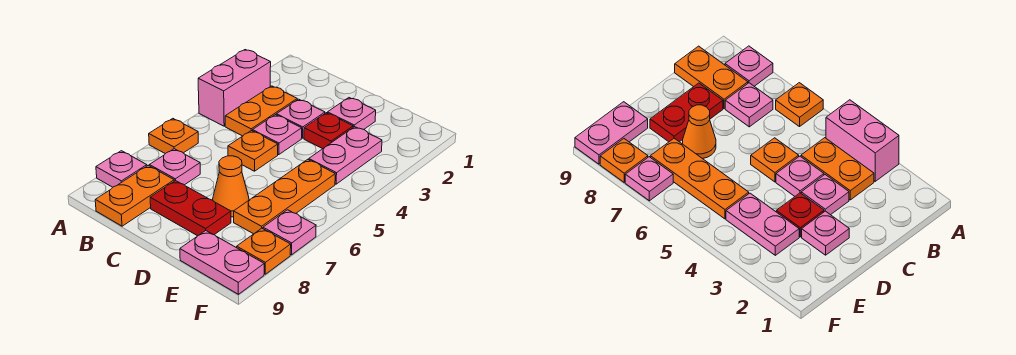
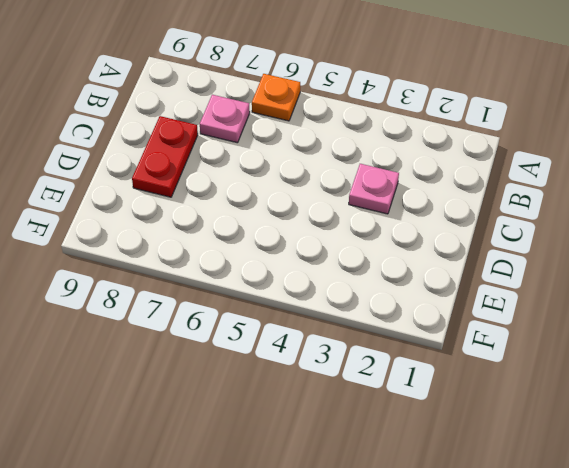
none -> pink 1x2 brick [198,50,271,126]
none -> pink 1x1 plate [96,151,147,187]
none -> orange 1x2 plate [225,86,297,136]

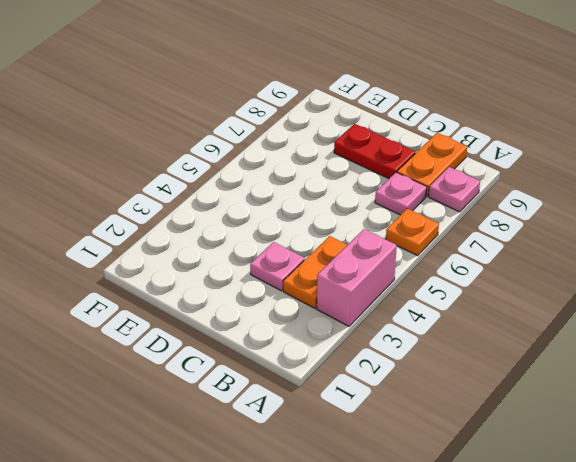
none -> pink 1x1 plate [253,115,302,155]
none -> orange 1x1 plate [228,130,278,171]
none -> pink 1x1 plate [327,98,376,129]

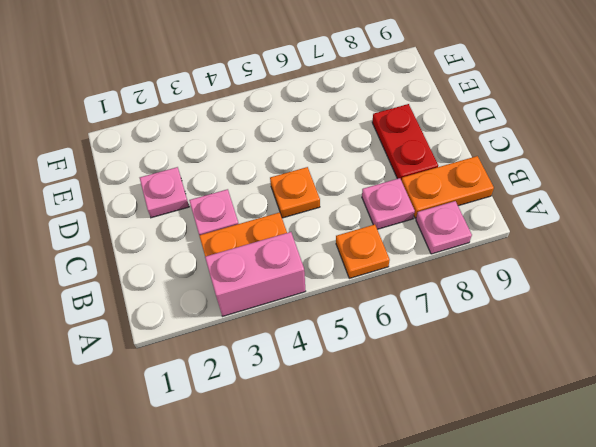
none -> pink 1x1 plate [253,115,302,155]
none -> red 1x1 plate [304,113,353,149]
none -> orange 1x1 cone [213,156,249,217]

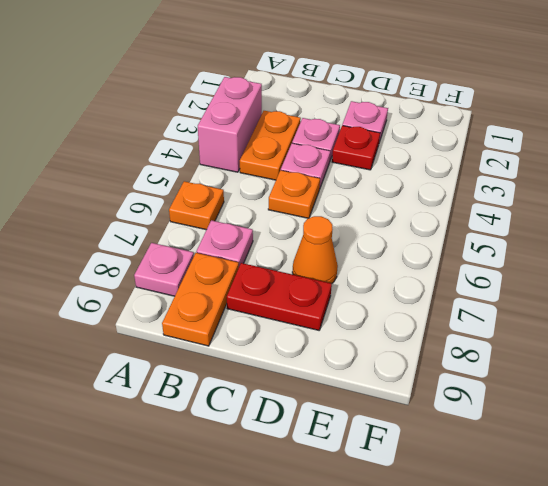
none -> pink 1x2 plate [309,127,382,184]
none -> orange 1x3 plate [234,159,335,234]
none -> pink 1x2 plate [180,231,264,294]

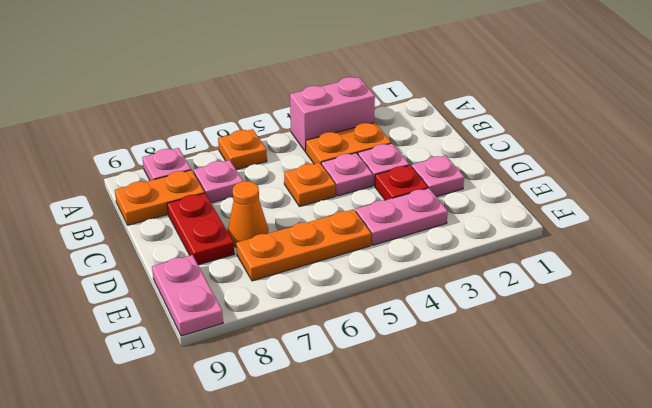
none -> pink 1x1 plate [263,210,316,255]
none -> orange 1x1 plate [236,228,291,274]

